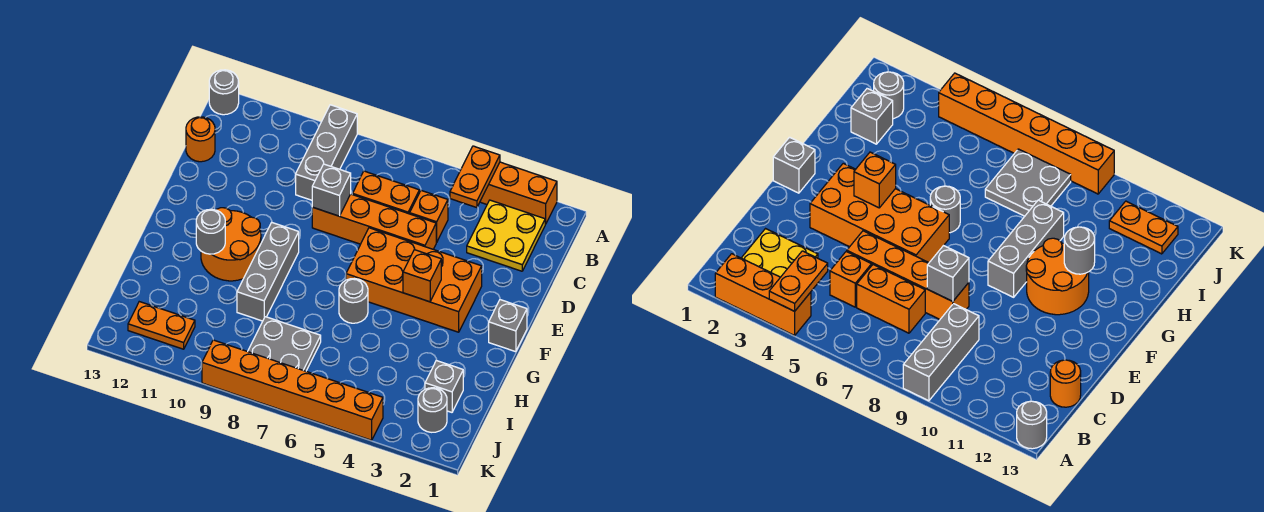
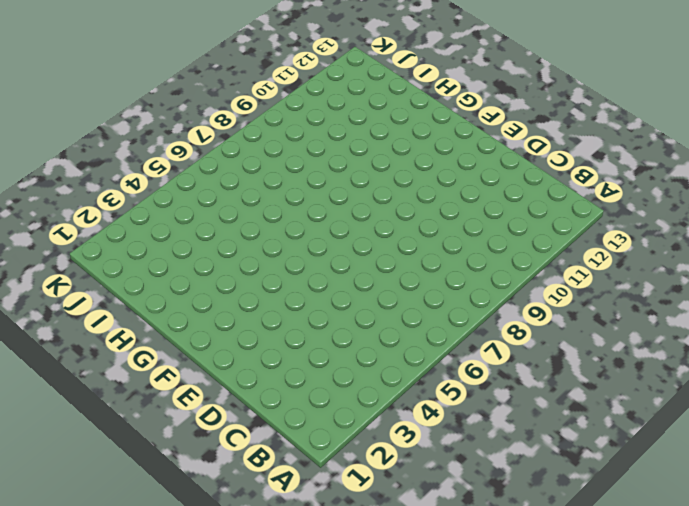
none -> orange 1x3 brick [480,162,557,224]
none -> grey 1x3 brick [296,105,357,200]
none -> grey 1x1 round brick [209,70,239,115]

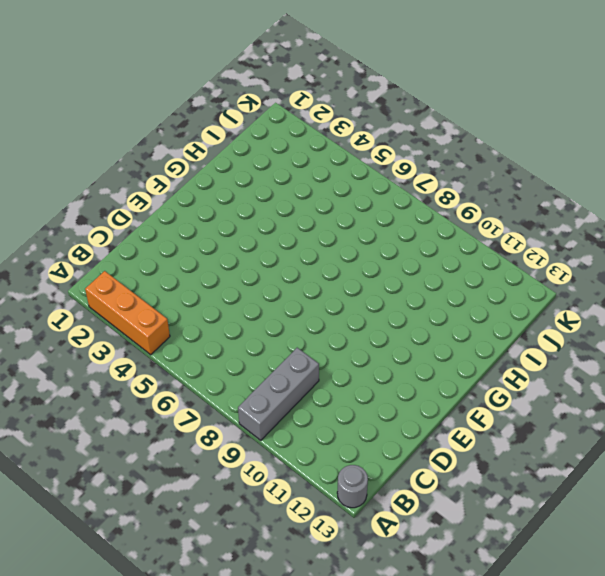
none -> yellow 2x2 plate [467,200,545,271]
none -> orange 1x1 brick [410,191,448,242]
none -> orange 1x2 brick [353,171,419,214]

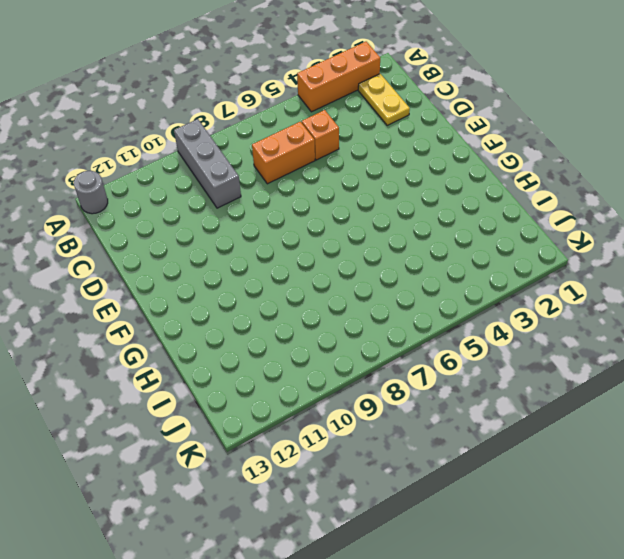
yellow 1x2 plate [358,74,410,125] -> yellow 2x2 plate [467,200,545,271]
none -> orange 1x1 round brick [186,117,215,162]
none -> orange 1x4 brick [312,194,436,249]
none -> orange 2x4 brick [346,228,482,332]

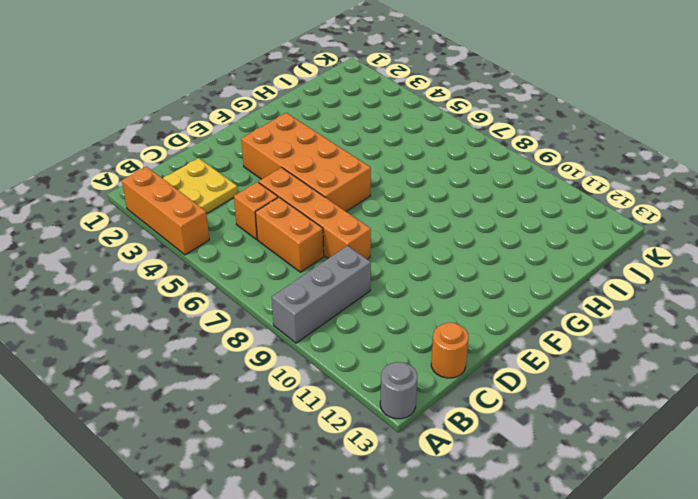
none -> grey 1x1 brick [489,300,527,352]
none -> grey 1x3 brick [237,222,299,321]
none -> orange 2x2 round brick [201,208,261,281]

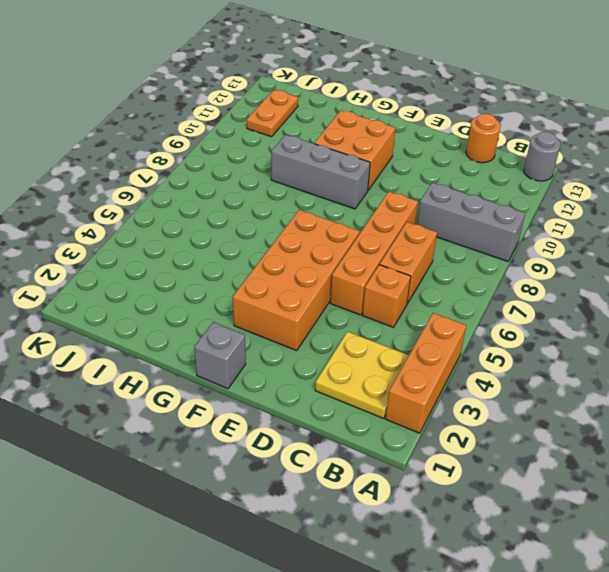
orange 2x2 brick [314,110,395,190] -> orange 2x2 round brick [201,208,261,281]
none -> grey 1x1 round brick [339,279,368,323]
none -> grey 1x1 brick [425,360,463,412]
none -> grey 2x2 plate [248,317,321,371]

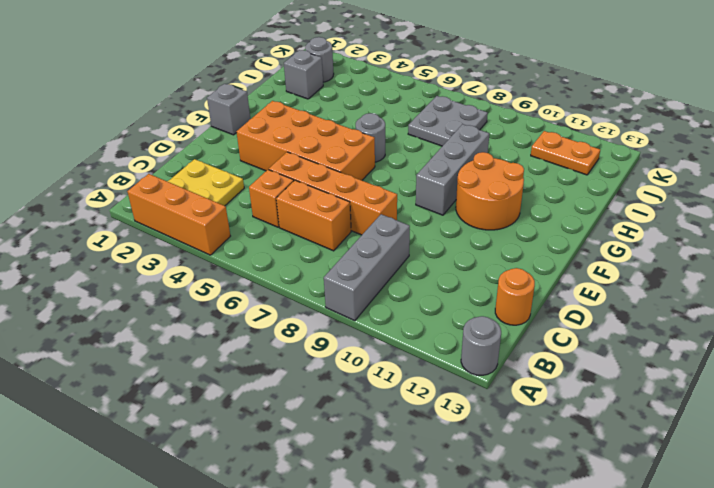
none -> orange 1x6 brick [202,340,383,440]
none -> orange 1x2 plate [450,146,500,208]
none -> grey 1x1 brick [312,164,351,216]

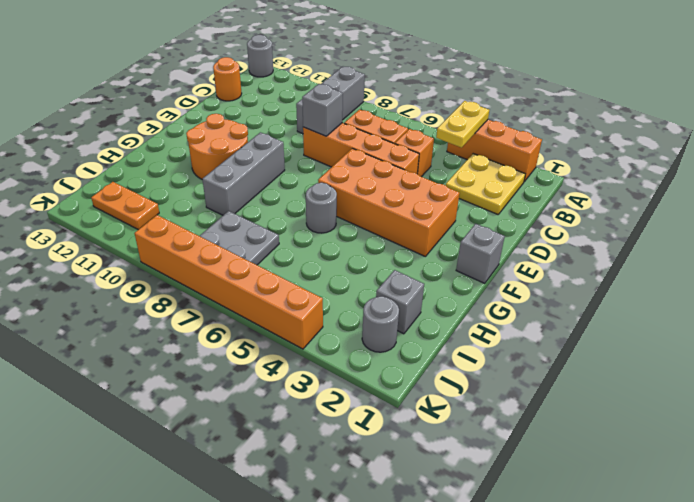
yellow 1x2 plate [436,101,489,148] -> orange 1x2 plate [450,146,500,208]
none -> orange 1x1 brick [403,249,441,302]
none -> grey 1x1 round brick [196,209,225,254]

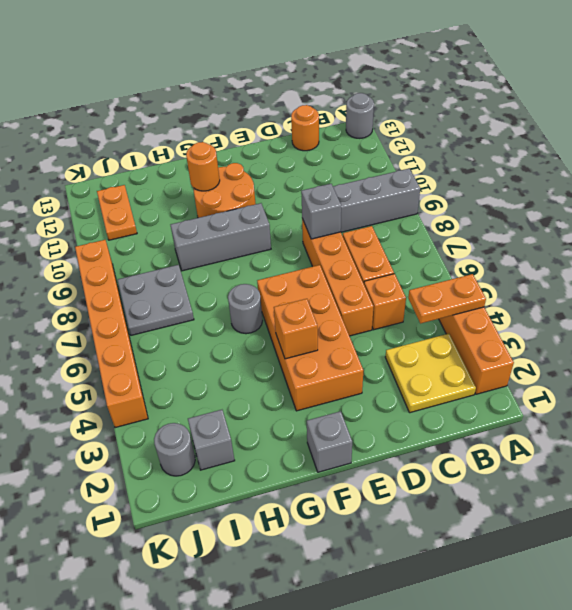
orange 1x1 round brick [186,142,220,191] -> grey 1x1 round brick [196,209,225,254]

